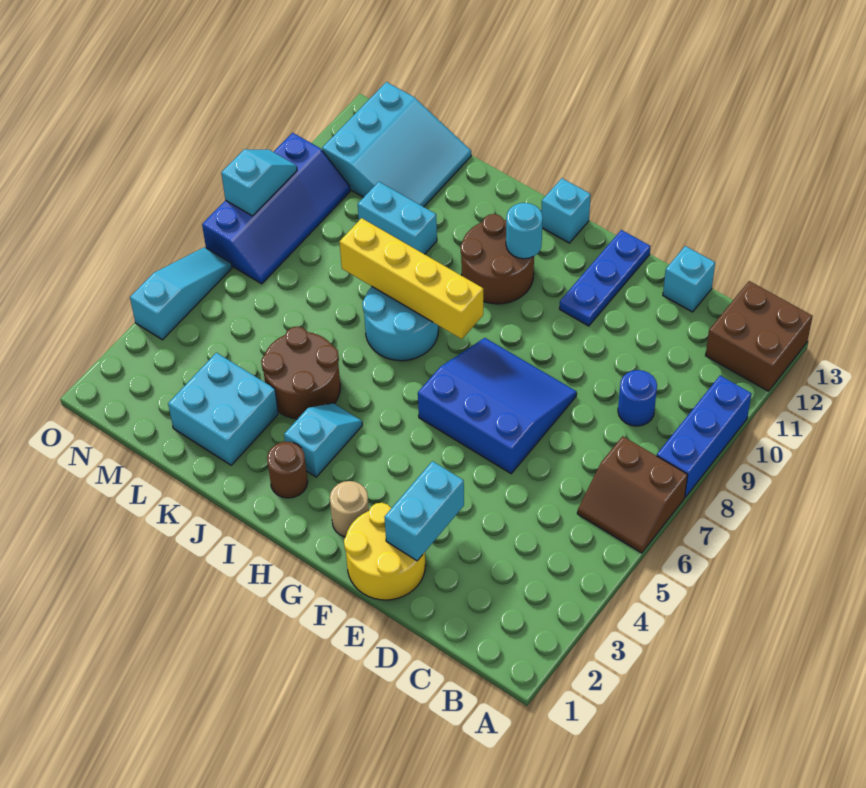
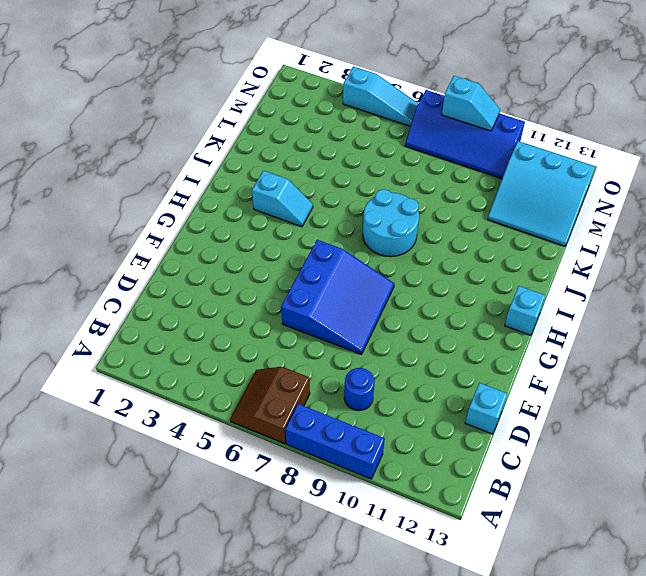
none -> brown 2x2 brick [706,281,813,391]
none -> yellow 2x2 round brick [344,503,425,600]
none -> blue 1x3 plate [560,230,651,326]

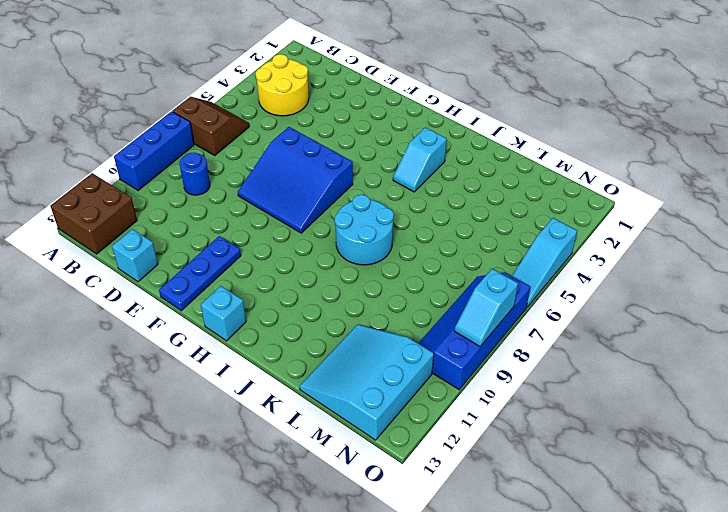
yellow 2x2 round brick [256,54,309,116] -> yellow 2x2 round brick moved to [344,503,425,600]
none -> tan 1x1 round brick [330,481,369,537]
none -> brown 2x2 round brick [460,214,534,304]
none -> brown 1x1 round brick [267,442,308,498]

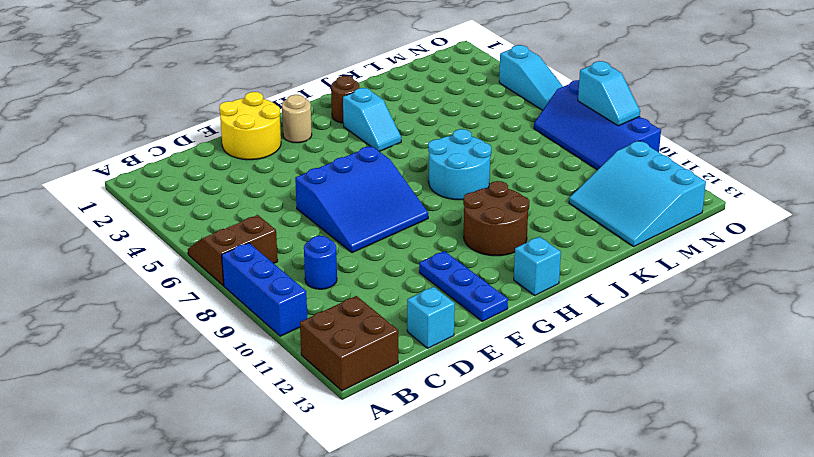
none -> brown 2x2 round brick [261,327,340,419]
none -> cyan 2x2 brick [168,353,278,465]
none -> cyan 1x2 brick [358,182,437,254]

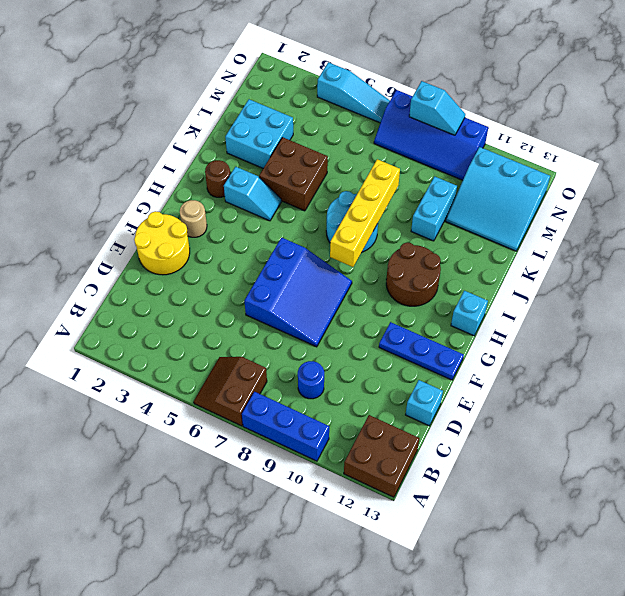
brown 2x2 brick [259,137,328,211] -> brown 2x2 round brick [261,327,340,419]
none -> cyan 1x2 brick [384,461,464,561]
none -> cyan 1x1 round brick [506,203,543,259]

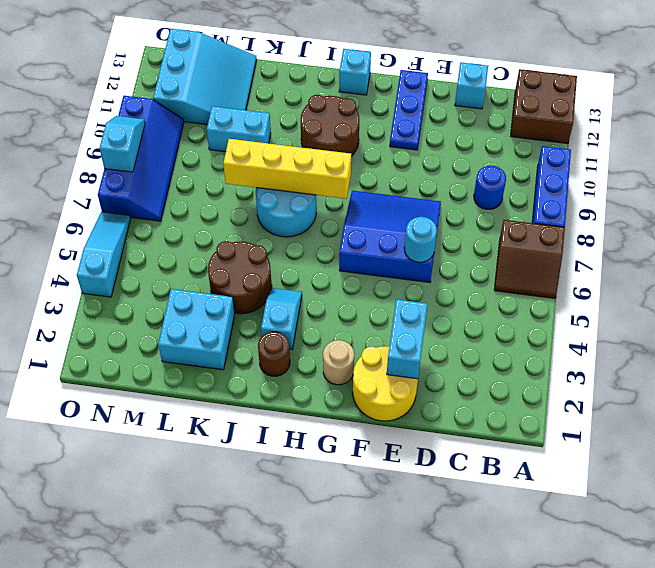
cyan 1x1 round brick [404,217,437,262] -> cyan 1x1 round brick moved to [506,203,543,259]

